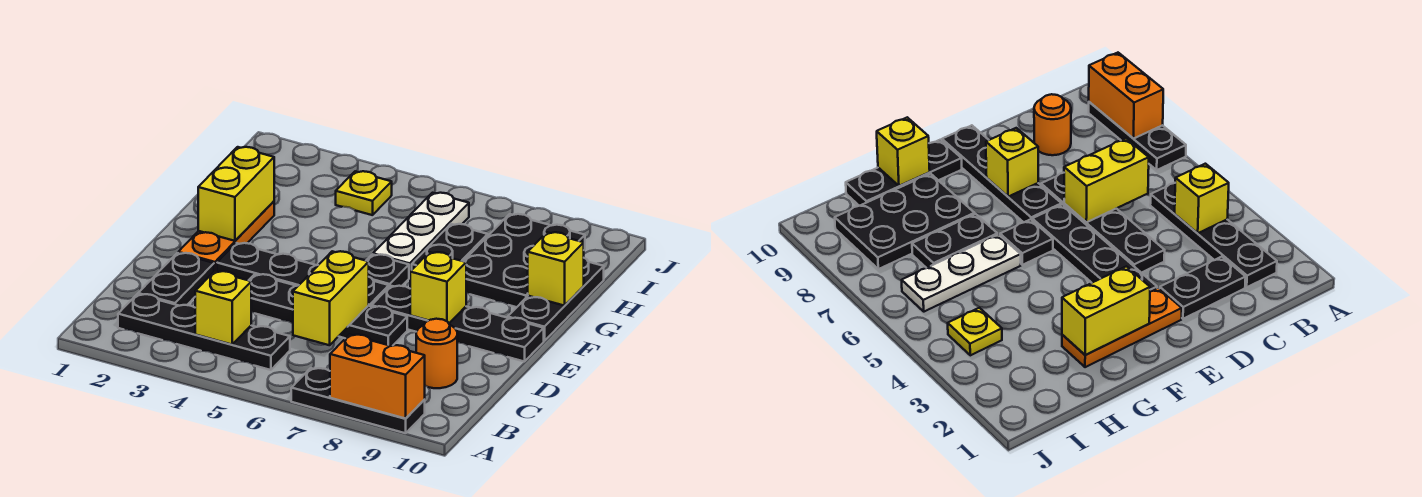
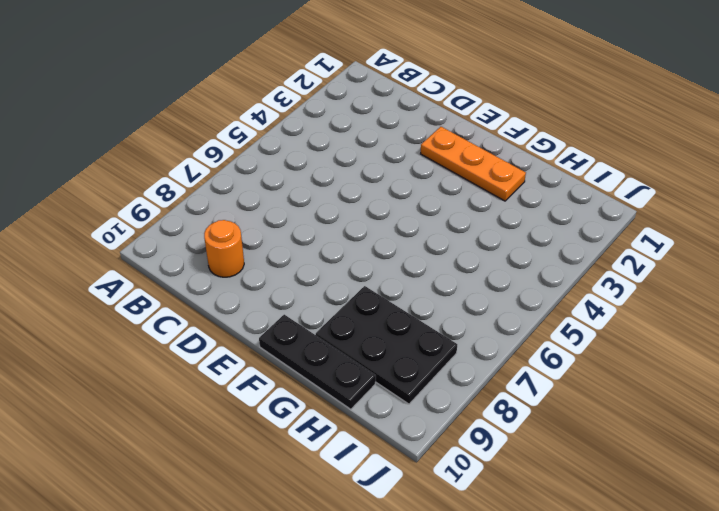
none -> black 1x3 plate [291,368,425,433]
none -> black 1x4 plate [118,294,290,370]
none -> black 1x2 plate [138,253,214,306]

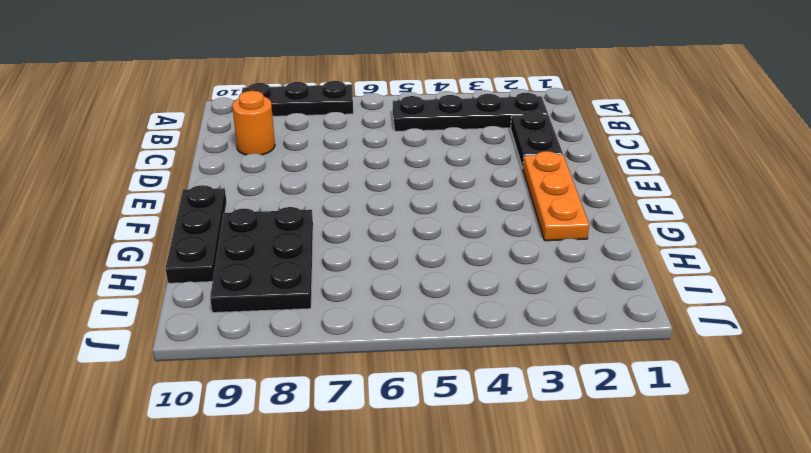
none -> black 1x4 plate [249,274,407,346]
none -> black 1x4 plate [217,243,389,306]
none -> black 1x4 plate [372,286,544,362]

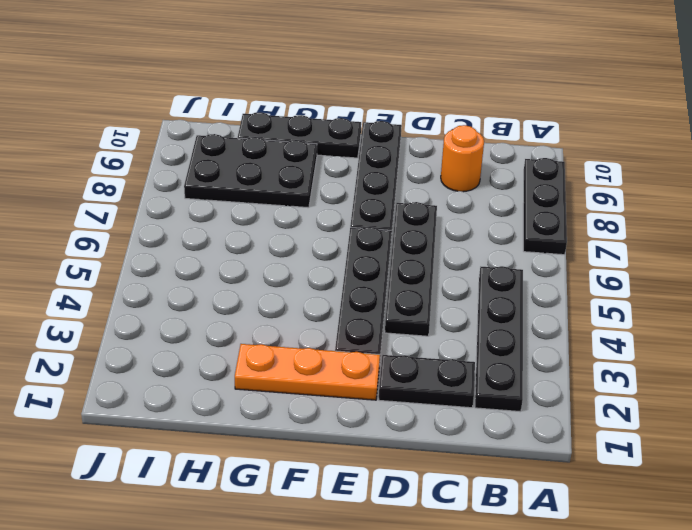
none -> black 1x1 plate [366,254,409,287]
none -> white 1x3 plate [373,193,469,278]
none -> black 1x2 plate [412,224,488,269]

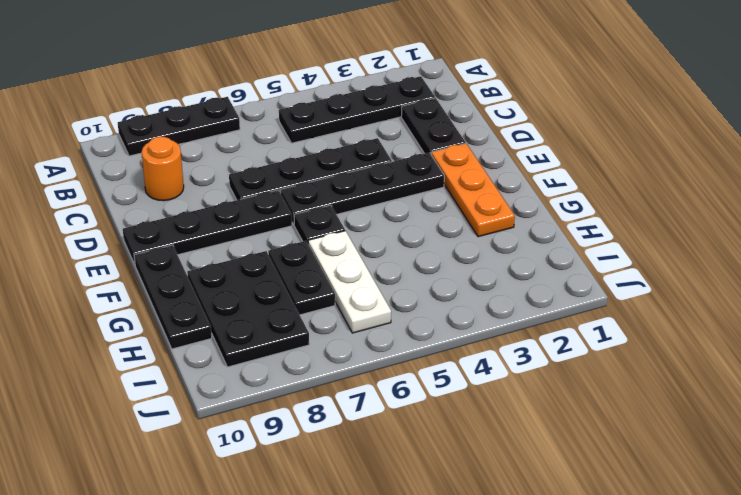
none -> yellow 1x1 plate [336,171,392,215]
none -> orange 1x2 brick [330,334,425,419]
none -> yellow 1x1 brick [195,271,251,345]

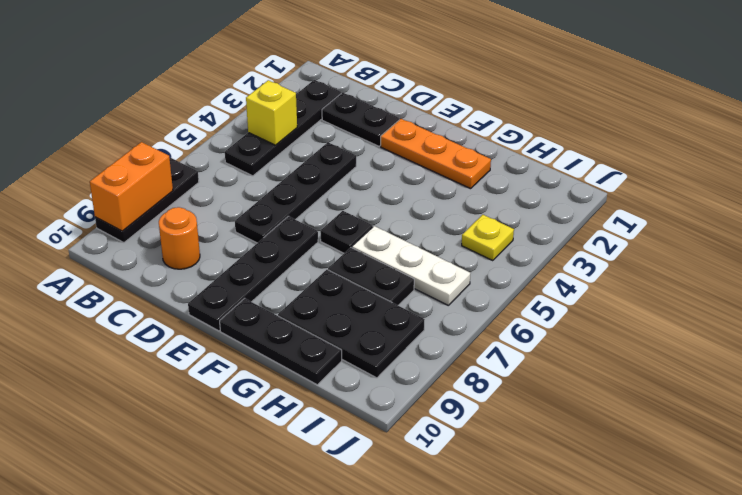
none -> black 1x4 plate [217,243,389,306]
none -> yellow 1x2 brick [293,251,369,345]
none -> yellow 1x1 brick [410,252,466,323]

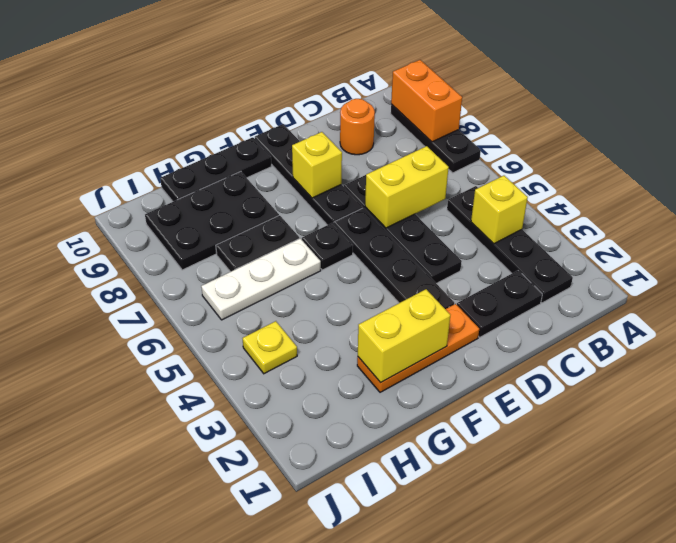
none -> yellow 1x1 brick [528,232,584,306]

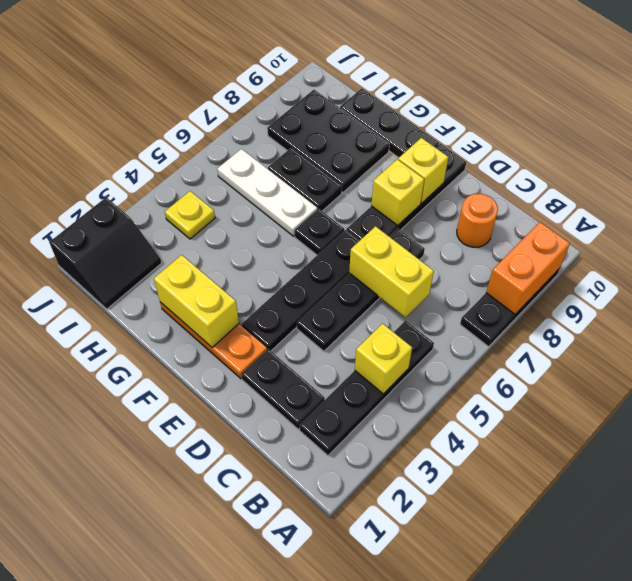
yellow 1x1 brick [398,138,448,203] -> yellow 1x1 brick moved to [528,232,584,306]
black 2x2 slope [49,197,162,309] -> none

